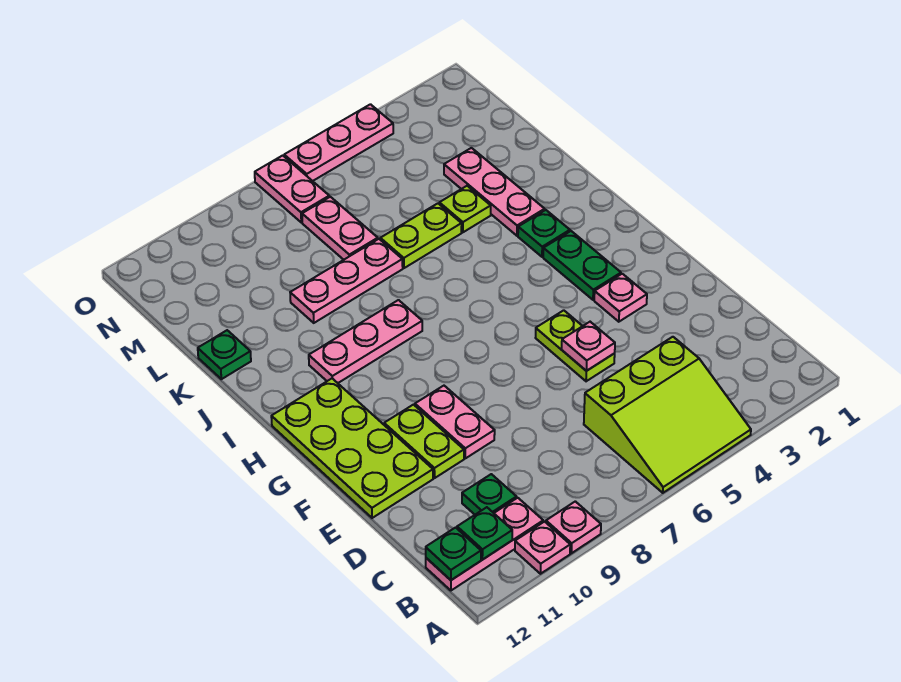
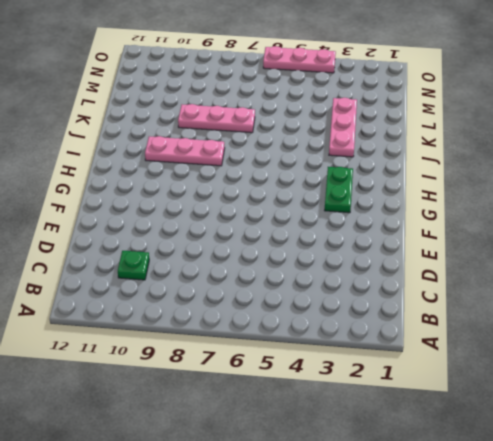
none -> lime 3x3 slope [584,337,751,493]
none -> pink 1x1 plate [546,501,601,553]
none -> pink 1x1 plate [515,522,570,574]

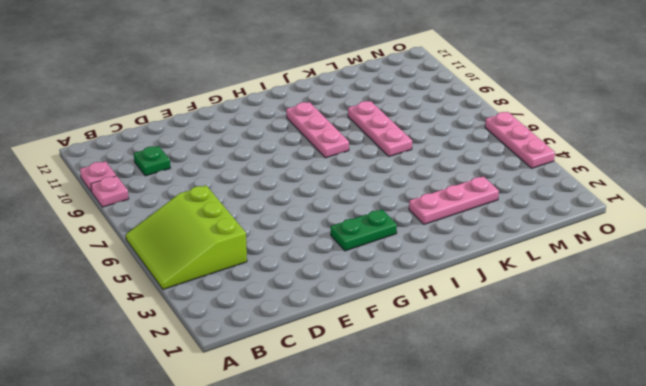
none -> pink 1x3 plate [426,498,543,590]
none -> lime 1x2 plate [536,310,615,381]
none -> pink 1x2 plate [415,386,495,458]

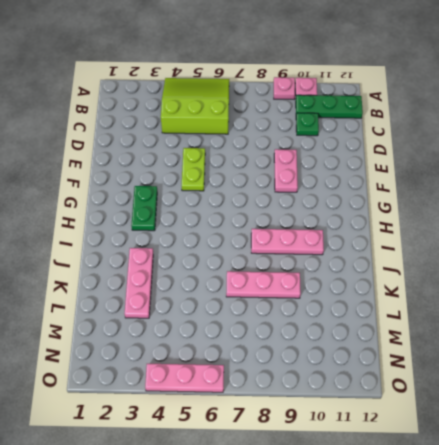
green 1x3 plate [296,95,363,118] -> pink 1x3 plate [426,498,543,590]
none -> lime 1x2 plate [384,405,464,478]
none -> lime 2x4 plate [271,379,433,518]
none -> pink 1x1 plate [594,274,647,322]

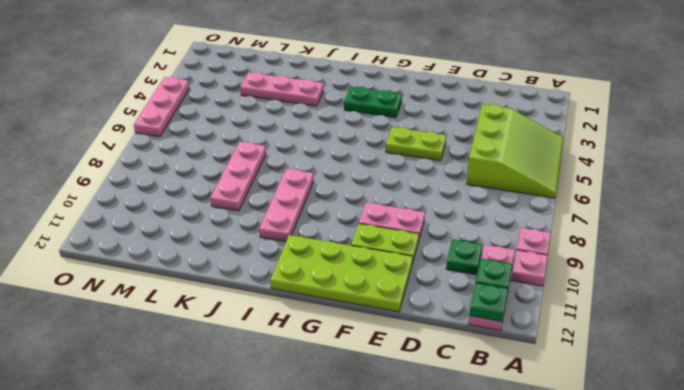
none -> pink 1x1 plate [594,274,647,322]
none -> green 1x1 plate [518,210,570,257]
none -> lime 1x1 plate [439,186,491,232]

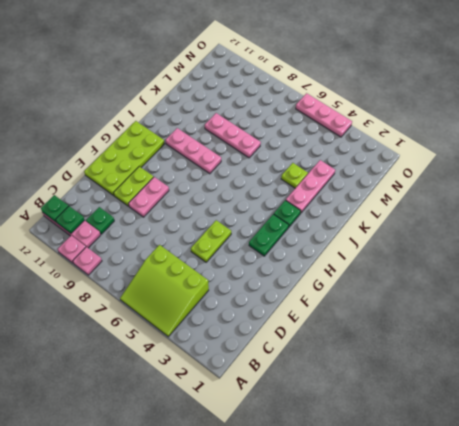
none -> pink 1x1 plate [594,274,647,322]
none -> lime 1x2 plate [380,203,462,268]
none -> green 1x1 plate [198,330,251,379]

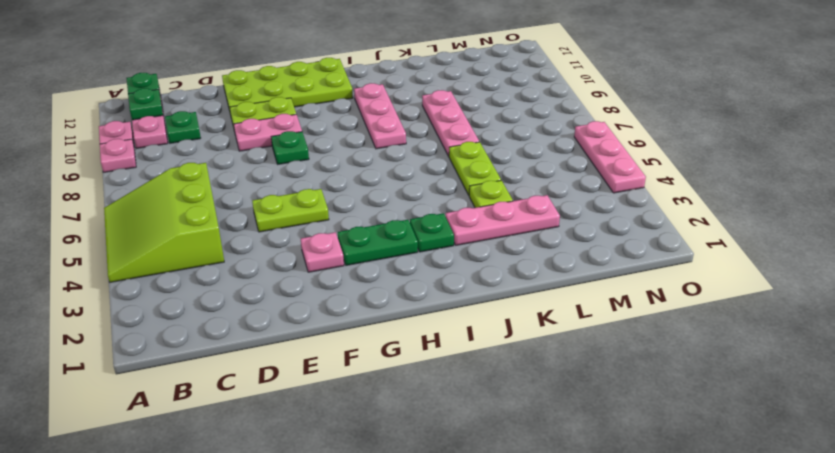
green 1x1 plate [271,131,309,164] -> green 1x1 plate moved to [198,330,251,379]
none -> pink 1x2 plate [302,197,378,260]
none -> pink 1x2 plate [255,155,329,222]
none -> pink 1x1 plate [562,322,615,371]

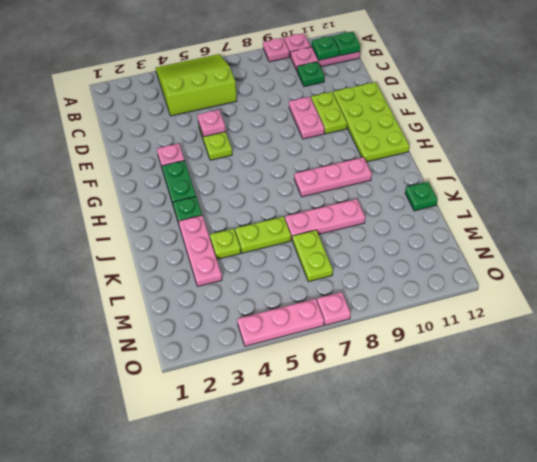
lime 1x2 plate [293,230,333,282] -> pink 1x2 plate [302,197,378,260]
pink 1x1 plate [317,292,351,325] -> pink 1x2 plate [255,155,329,222]

